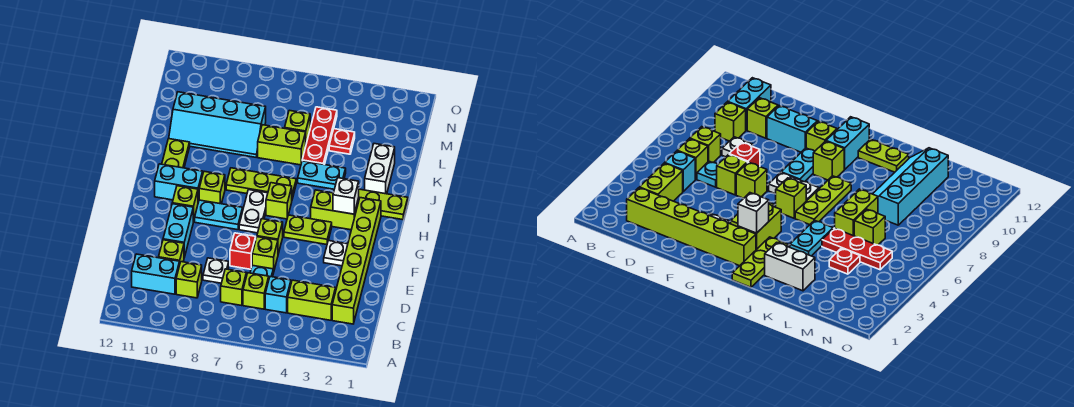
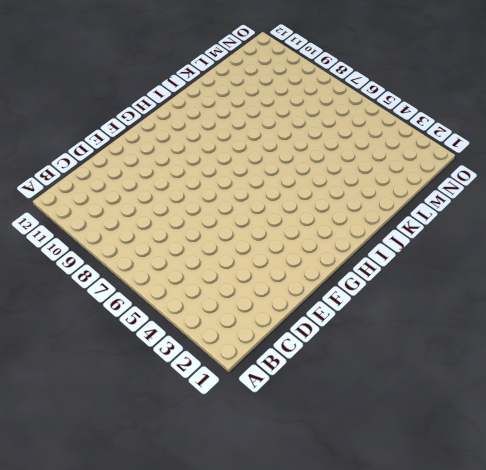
none -> lime 1x6 brick [332,198,381,324]
none -> lime 1x2 brick [288,280,336,320]
none -> cyan 1x1 brick [265,277,291,313]
none -> lime 1x1 brick [243,273,269,309]

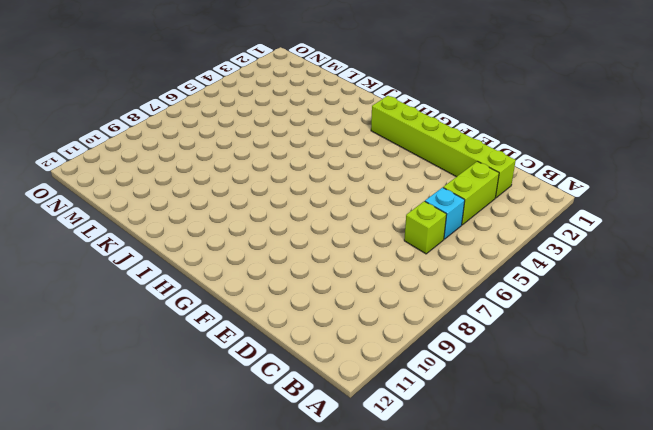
none -> lime 1x1 brick [221,269,246,306]
none -> lime 1x1 brick [176,262,202,298]
none -> cyan 1x2 brick [132,254,180,294]
none -> cyan 1x1 plate [250,265,273,278]

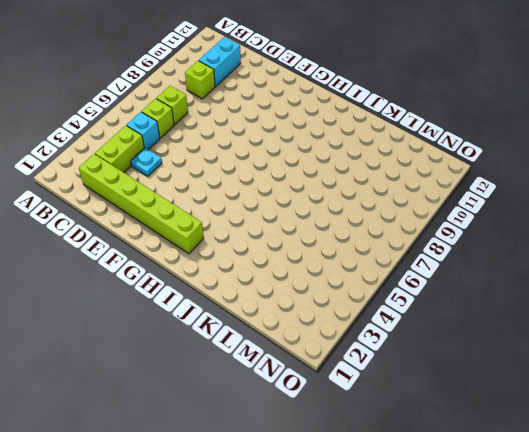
cyan 1x1 plate [131,148,162,176] -> cyan 1x1 plate moved to [250,265,273,278]
none -> white 1x1 plate [203,258,229,283]
none -> lime 1x1 brick [159,240,184,262]
none -> lime 1x1 brick [252,237,278,273]
none -> red 1x1 brick [230,233,256,269]

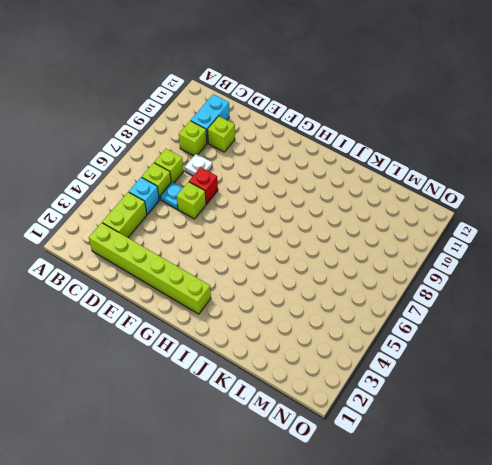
none -> cyan 1x2 brick [163,204,193,257]
none -> white 1x1 plate [324,241,348,266]
none -> lime 1x1 brick [257,219,283,254]
none -> lime 1x2 plate [284,215,332,245]

